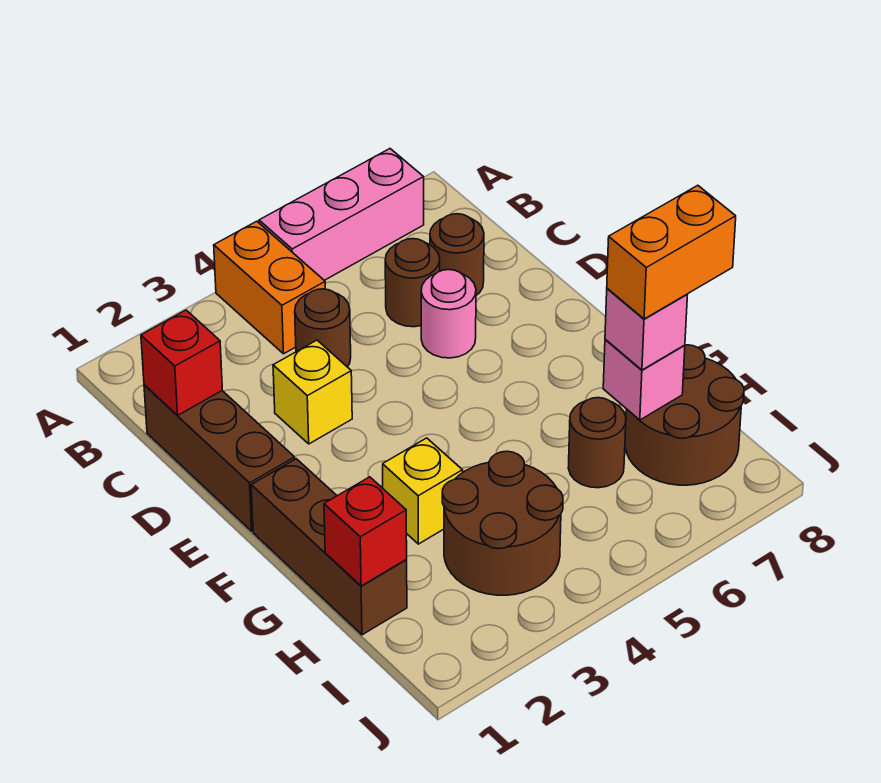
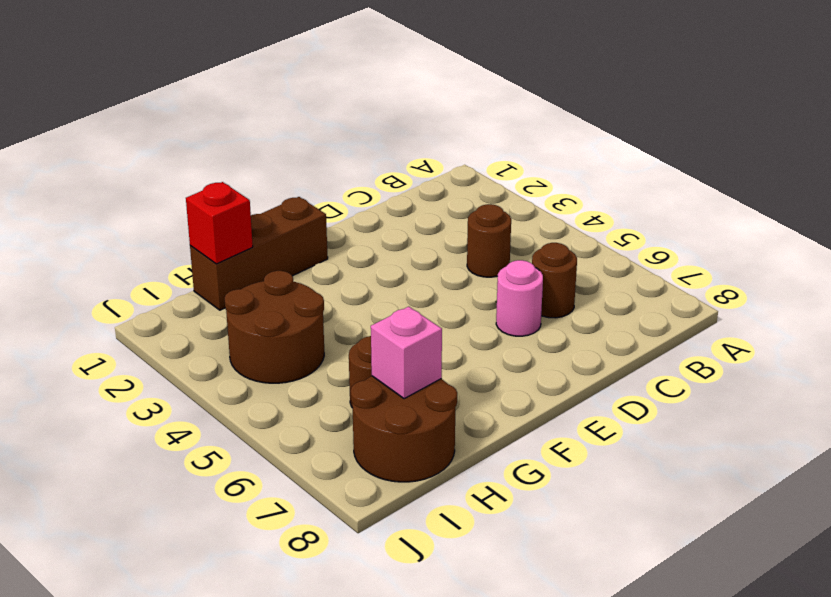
none -> orange 1x2 brick [214,221,325,354]
none -> pink 1x3 brick [259,149,424,280]
none -> brown 1x3 brick [144,385,295,531]

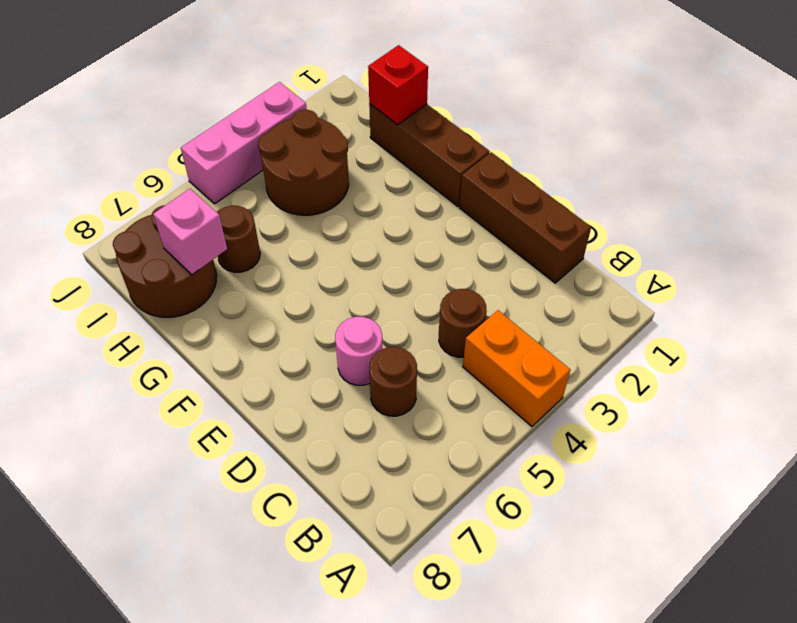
pink 1x3 brick [181,82,307,204] -> pink 1x3 brick moved to [259,149,424,280]
none -> brown 1x1 round brick [430,214,484,295]
none -> yellow 1x1 brick [273,340,352,444]
none -> yellow 1x1 brick [383,438,463,544]

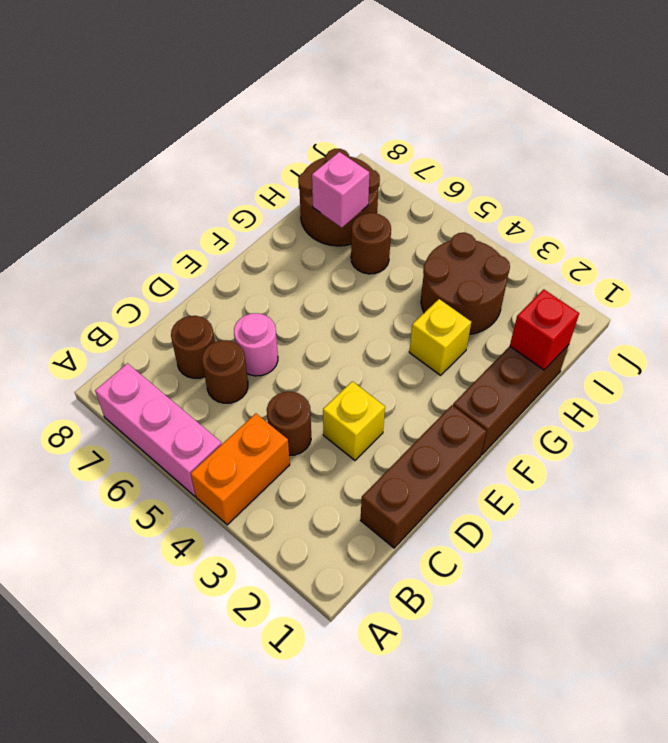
none -> red 1x1 brick [141,310,222,416]
none -> pink 1x1 brick [605,289,687,370]
none -> orange 1x2 brick [607,185,736,319]

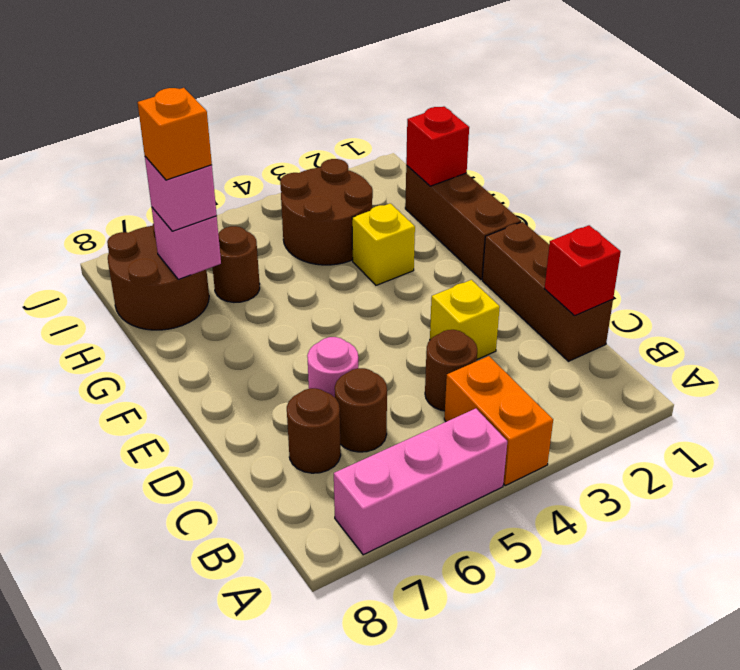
orange 1x1 brick [137,88,212,180] -> orange 1x2 brick [607,185,736,319]

